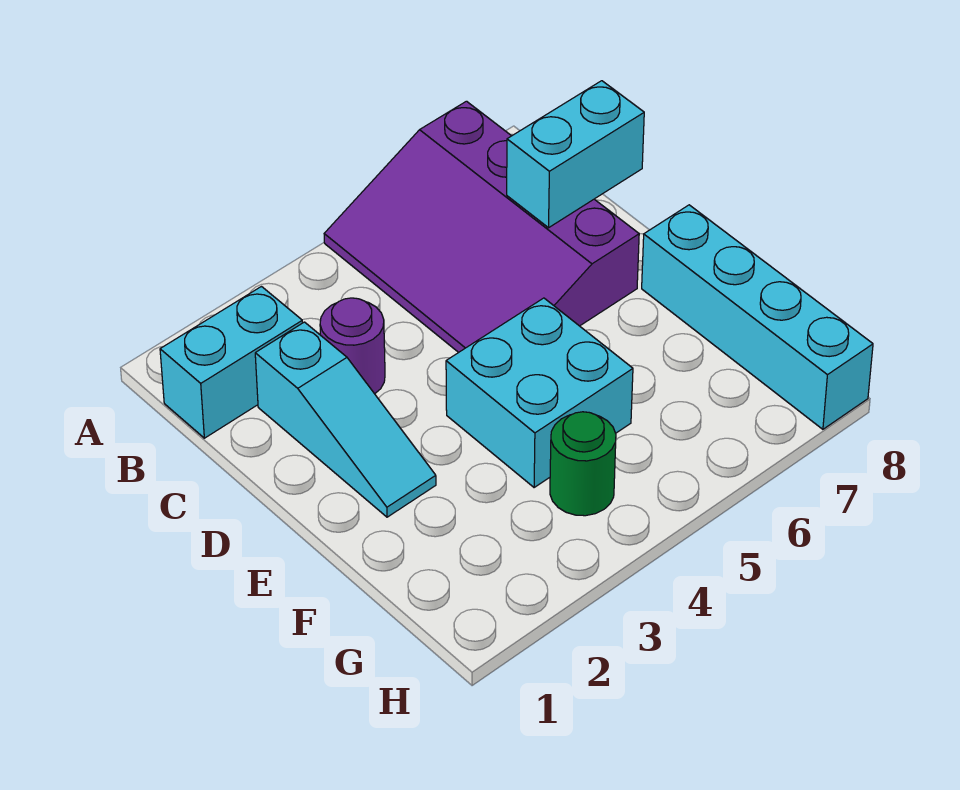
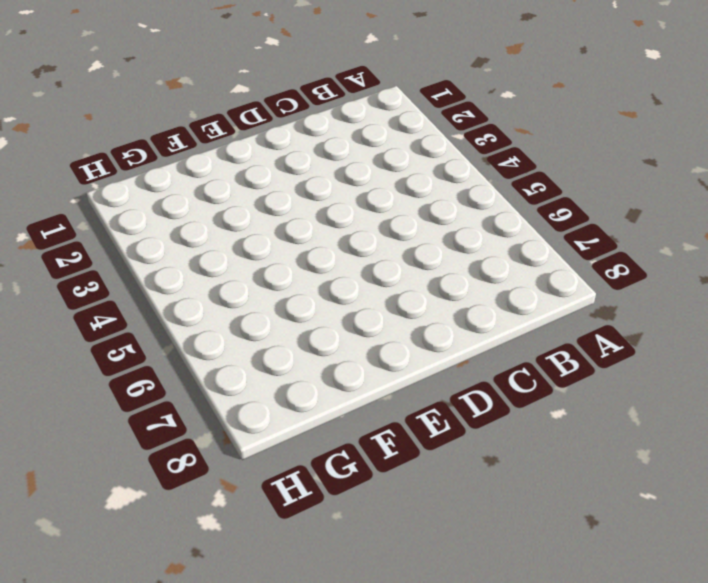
none -> purple 3x4 slope [324,101,639,352]
none -> cyan 1x2 brick [160,287,302,438]

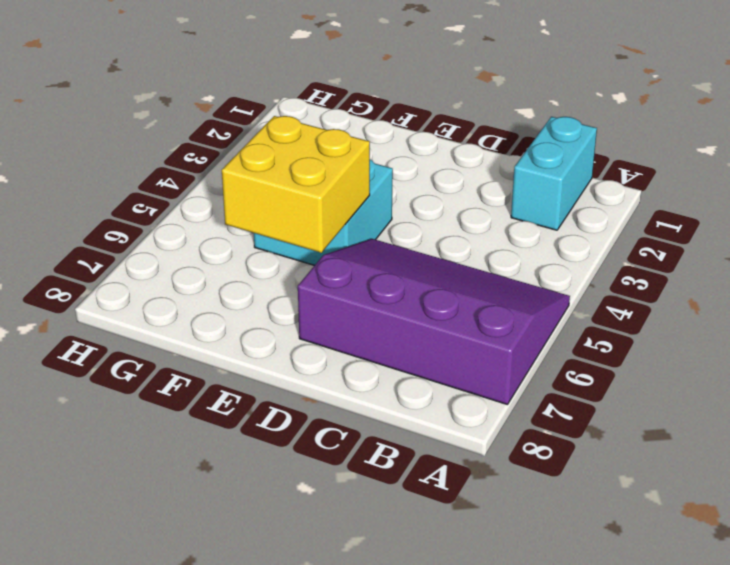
yellow 2x2 brick [222,116,370,253] -> none
none -> cyan 1x3 slope [255,322,436,517]
none -> purple 1x1 round brick [320,298,385,394]

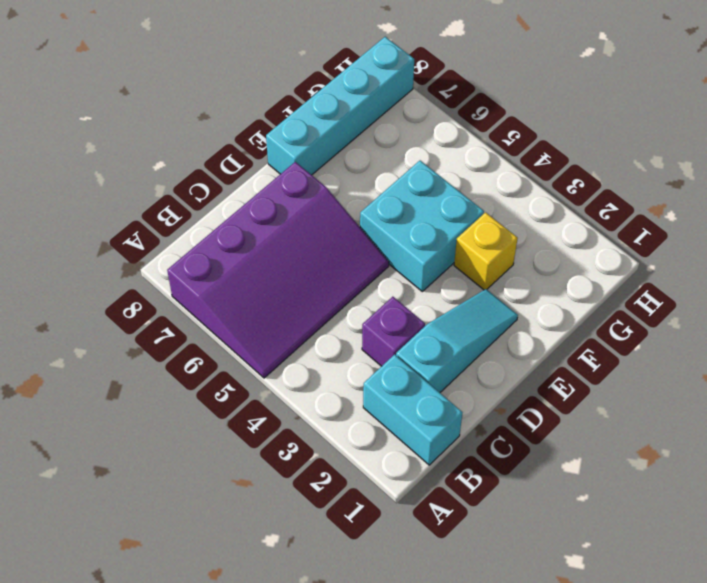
purple 1x1 brick [362,297,425,366] -> purple 1x1 round brick [320,298,385,394]
yellow 1x1 brick [454,212,518,290] -> none
none -> green 1x1 round brick [550,412,616,516]
none -> cyan 1x2 brick [507,81,644,228]

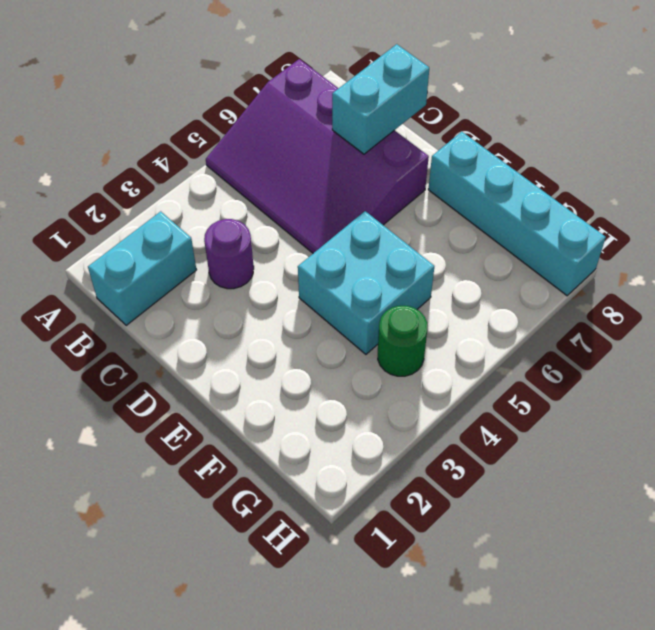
none -> cyan 1x3 slope [255,322,436,517]

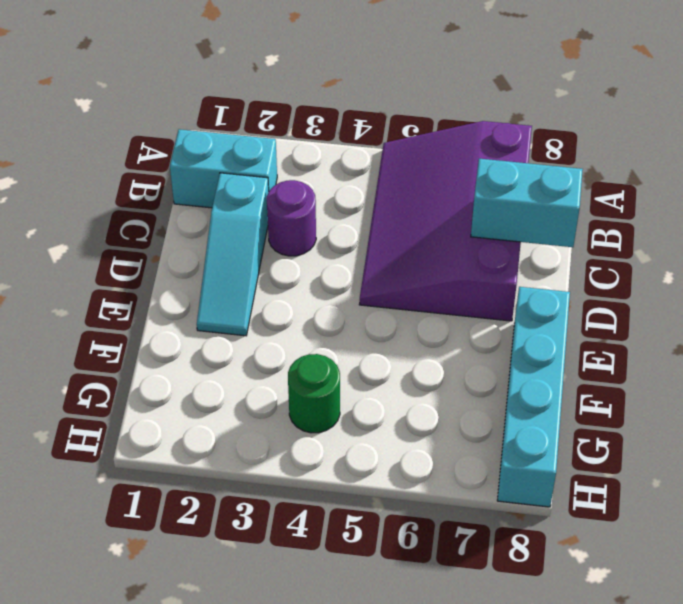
none -> cyan 2x2 brick [446,298,633,487]

